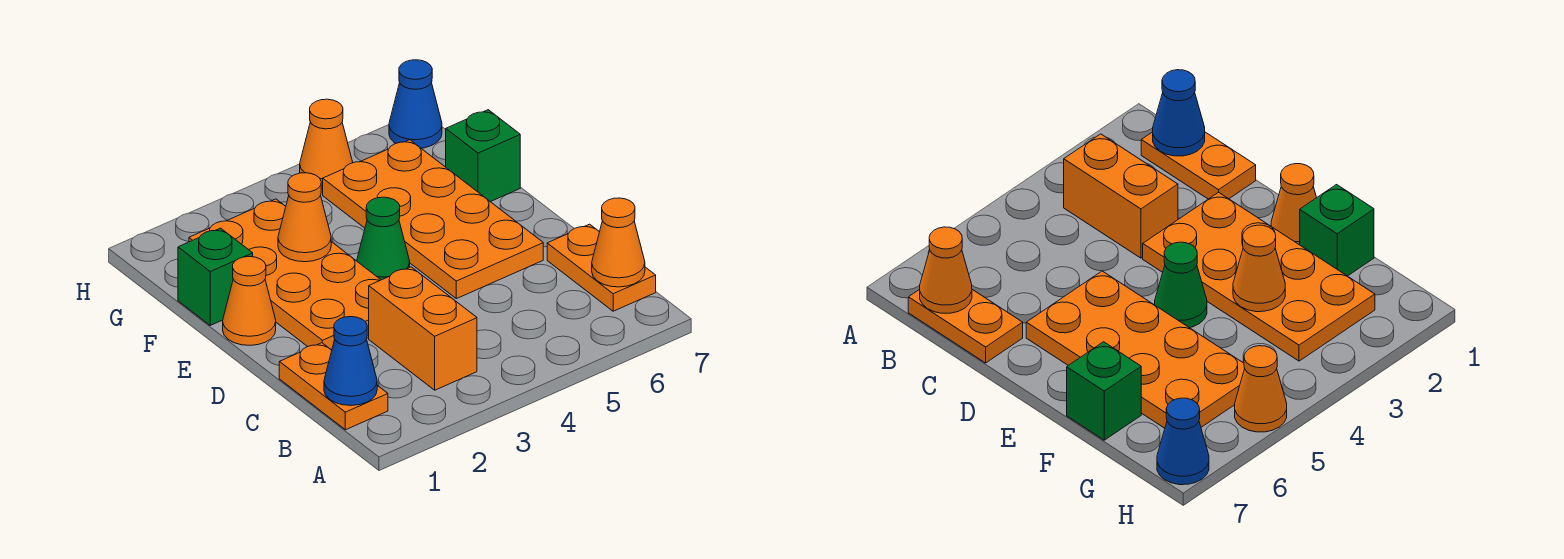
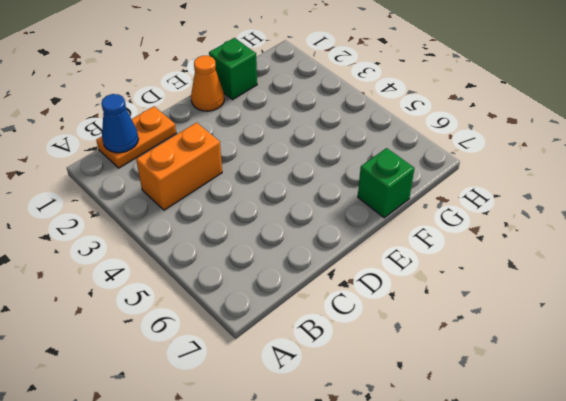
none -> orange 1x2 plate [547,224,656,311]
none -> orange 2x4 plate [189,199,381,350]
none -> orange 2x4 plate [323,140,543,299]

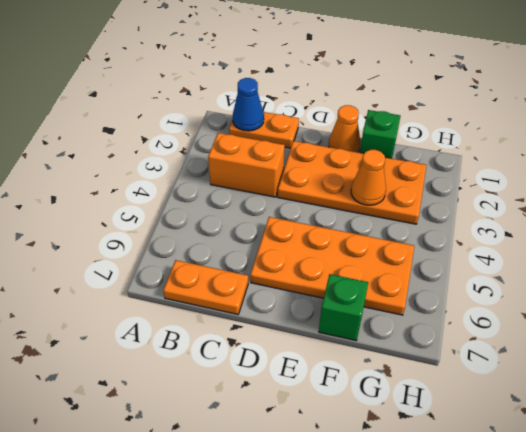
none -> green 1x1 cone [357,197,410,280]
none -> orange 1x1 cone [300,99,353,188]
none -> blue 1x1 cone [389,60,442,148]

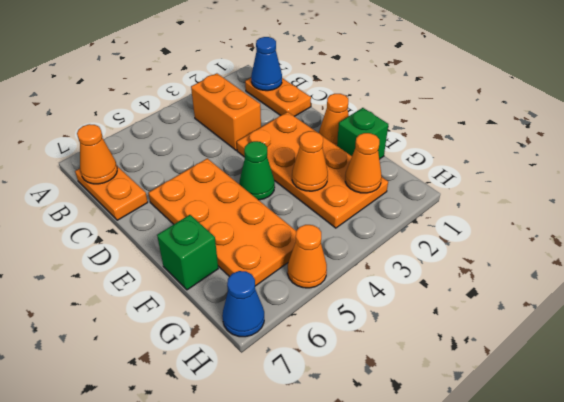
orange 1x1 cone [345,133,382,193] -> none

